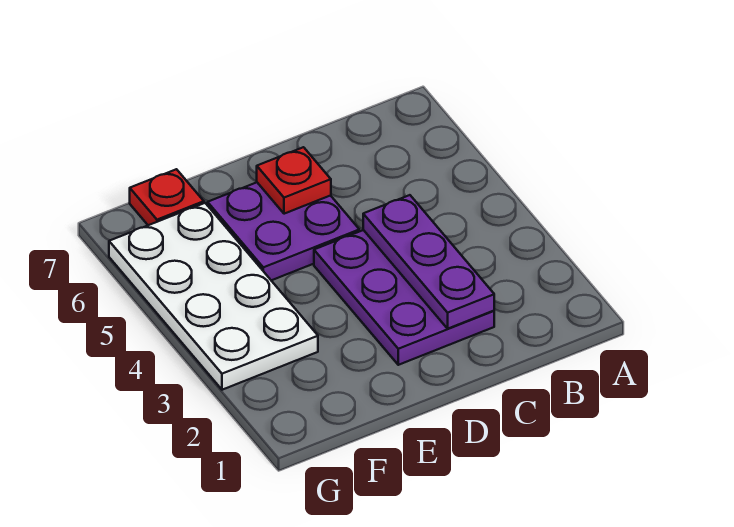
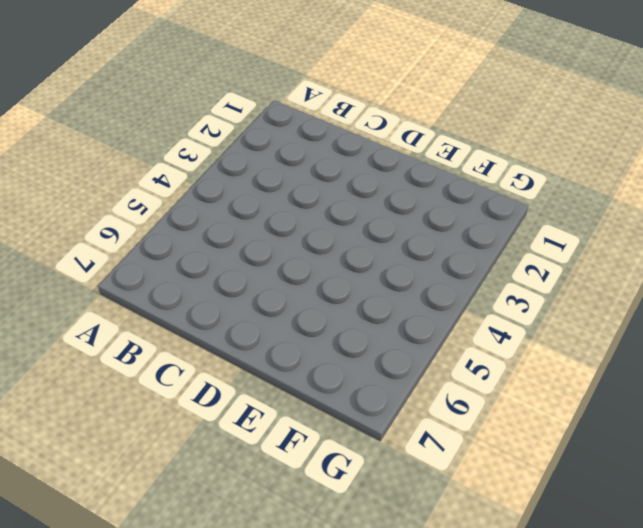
none -> purple 2x3 plate [314,230,494,365]
none -> purple 2x2 plate [208,182,359,280]

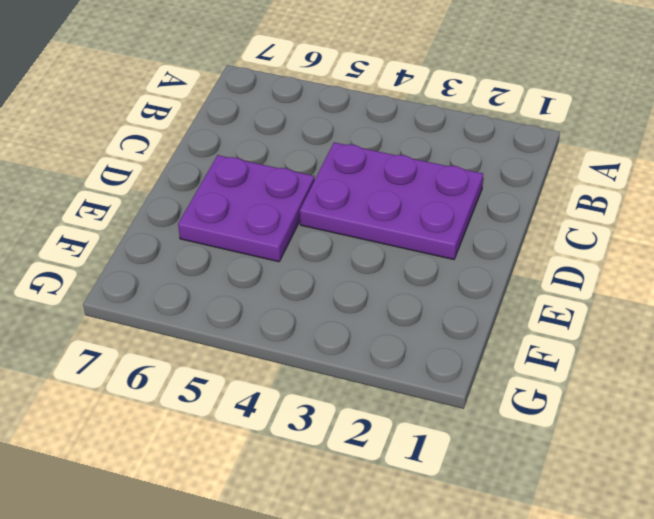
none -> white 2x4 plate [109,203,318,390]
none -> red 1x1 plate [130,169,204,225]

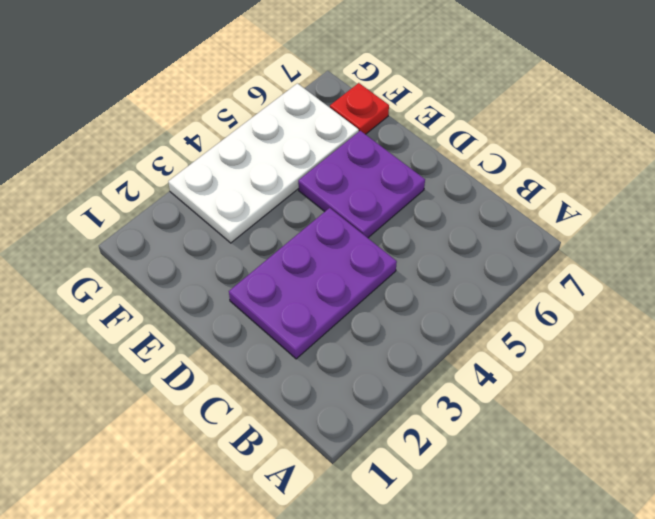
none -> purple 1x3 plate [363,195,494,329]
none -> red 1x1 plate [257,147,331,214]

